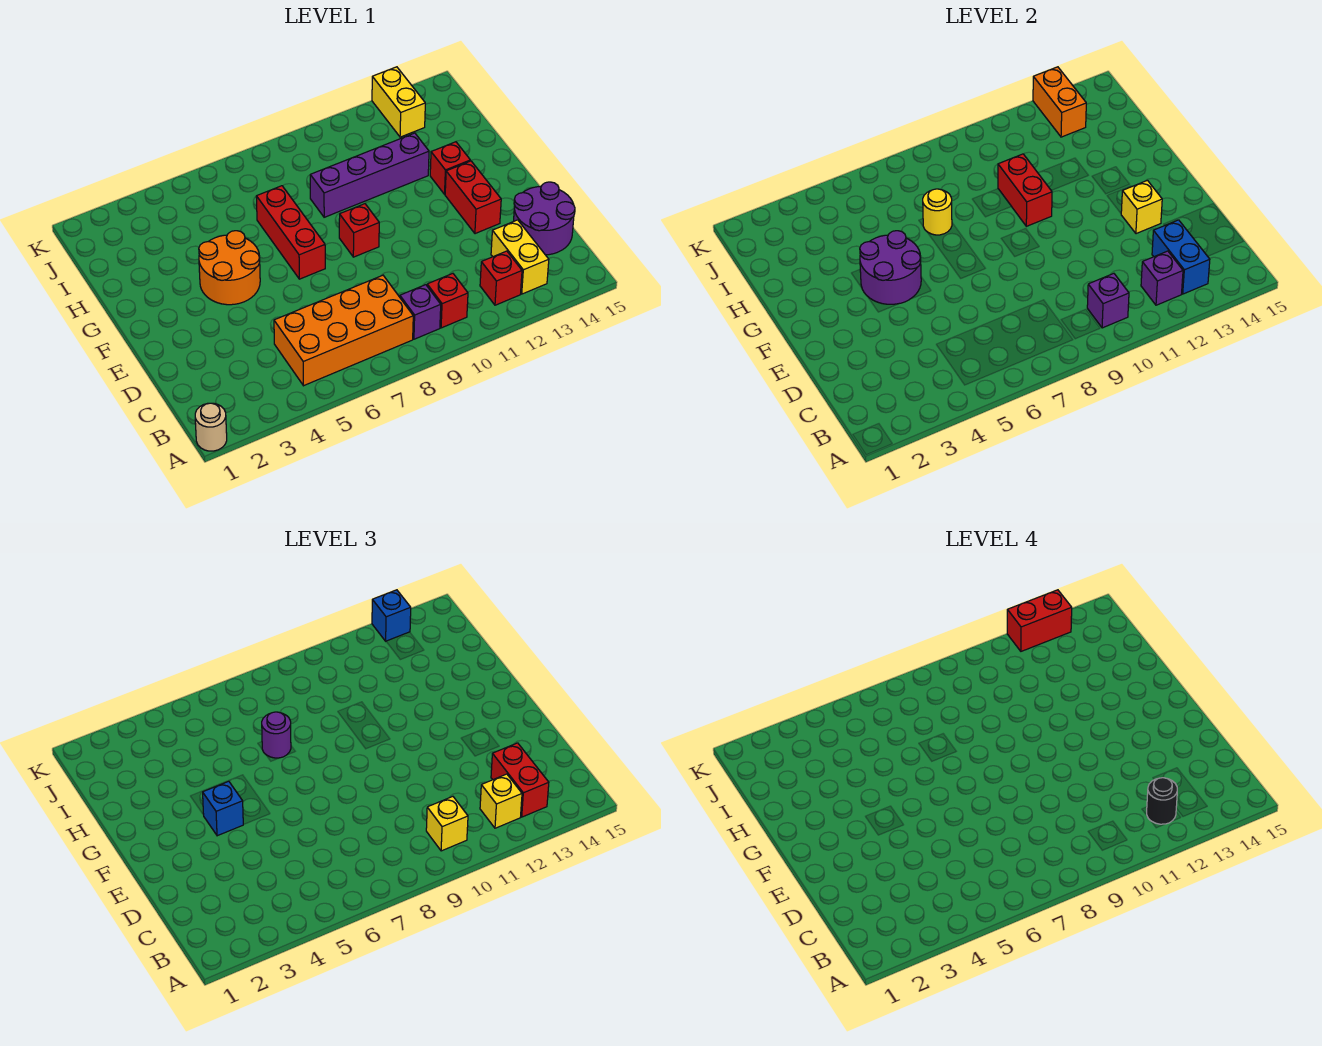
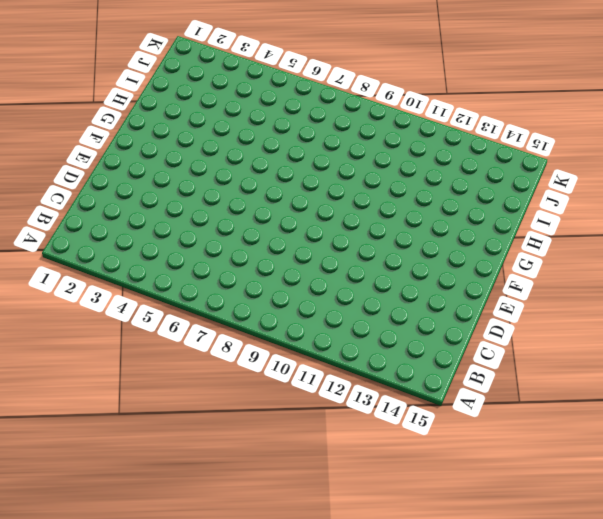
none -> tan 1x1 round brick [195,403,227,451]
none -> orange 2x4 brick [274,275,413,386]
none -> purple 1x1 brick [400,285,441,339]
none -> red 1x1 brick [427,274,468,328]

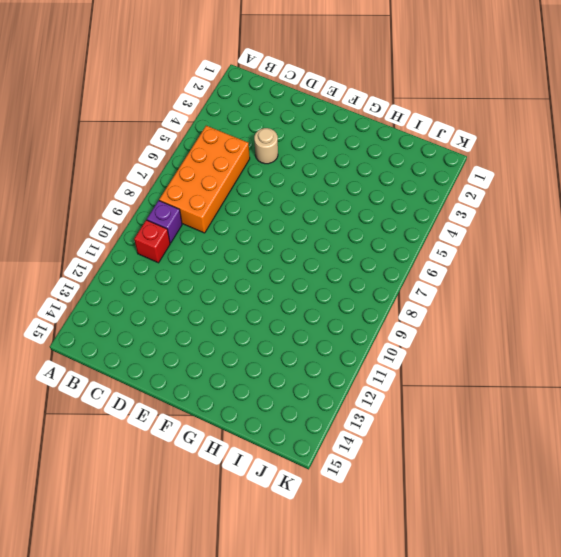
tan 1x1 round brick [254,128,278,164] -> tan 1x1 round brick moved to [195,403,227,451]
none -> red 1x1 brick [480,251,522,305]
none -> yellow 1x2 brick [491,220,549,294]
none -> purple 2x2 round brick [514,182,575,255]
none -> red 1x2 brick [445,161,501,234]

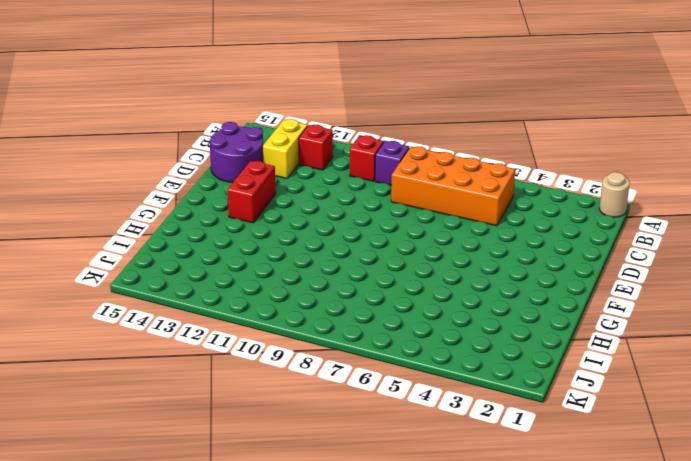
none -> orange 2x2 round brick [199,231,260,305]
none -> red 1x3 brick [256,186,325,279]
none -> red 1x1 brick [339,204,379,257]
none -> red 1x1 brick [430,142,470,194]

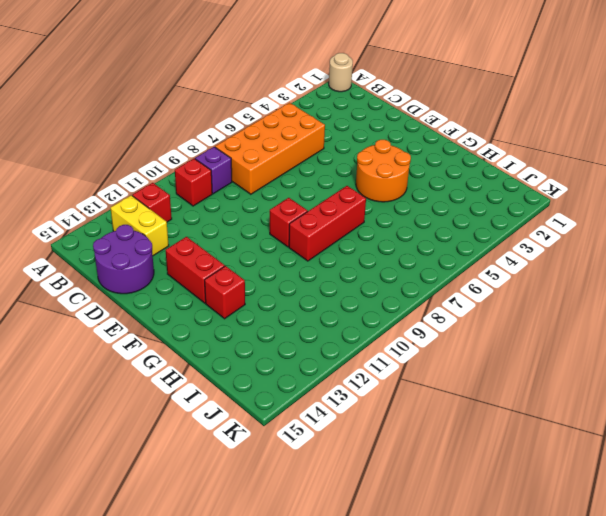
red 1x3 brick [289,186,366,261] -> red 1x3 brick turned to [256,186,325,279]
none -> purple 1x4 brick [310,133,429,217]
none -> yellow 1x2 brick [372,67,425,137]
none -> purple 1x1 brick [1087,274,1129,328]
none -> purple 1x1 brick [1141,251,1183,305]

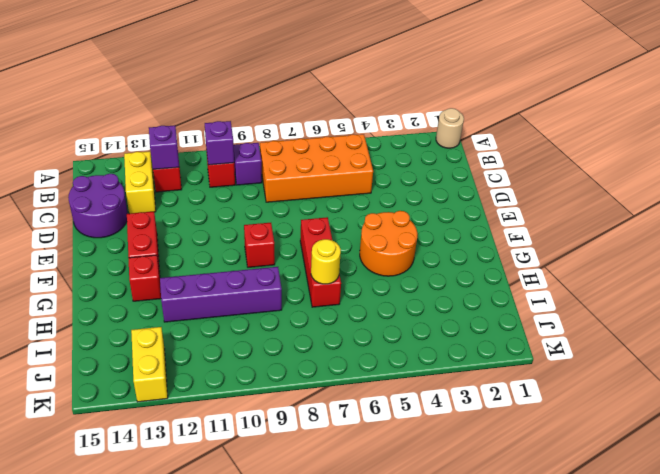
none -> blue 1x2 brick [1152,220,1210,294]
none -> yellow 1x1 brick [1121,180,1162,234]
none -> purple 2x2 round brick [860,231,921,304]
none -> red 1x2 brick [998,154,1052,226]

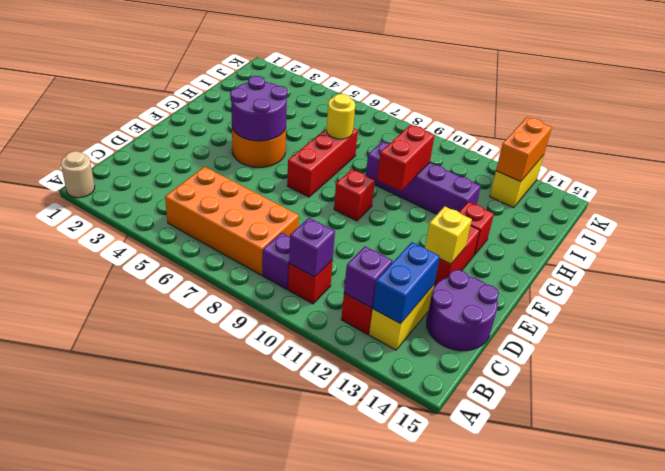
none -> yellow 1x1 brick [426,797,468,851]
none -> yellow 1x1 brick [480,774,522,828]
none -> red 1x2 brick [491,743,549,817]
none -> blue 1x1 brick [203,781,244,836]

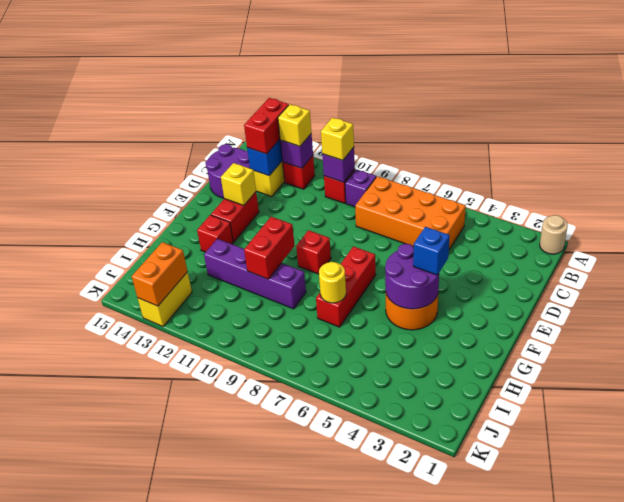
none -> purple 1x1 round brick [262,712,291,758]
none -> blue 1x1 brick [372,590,411,641]
none -> black 1x1 round brick [1147,778,1177,824]
none -> red 1x2 brick [1007,590,1072,651]

